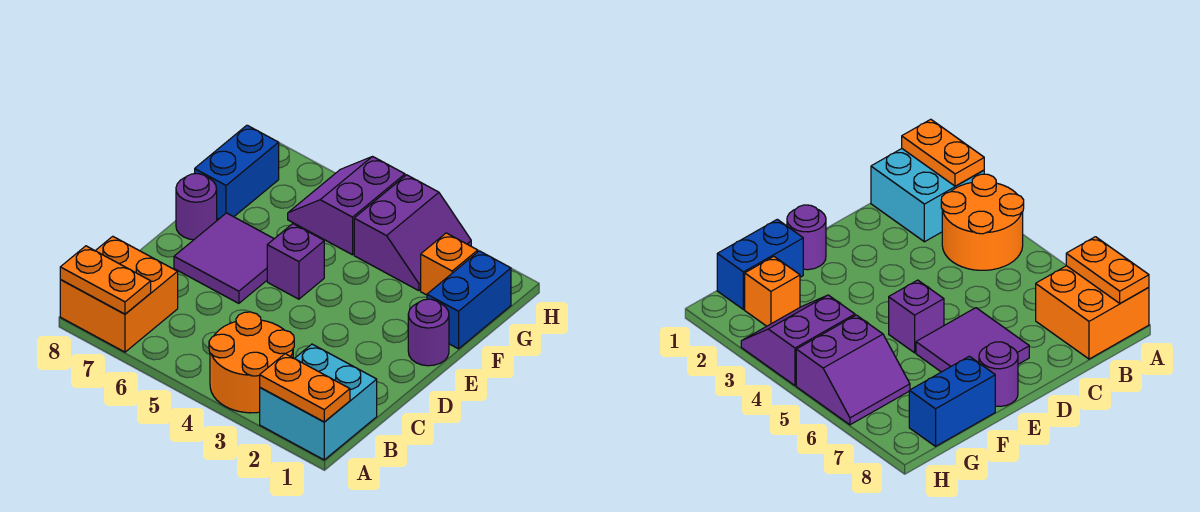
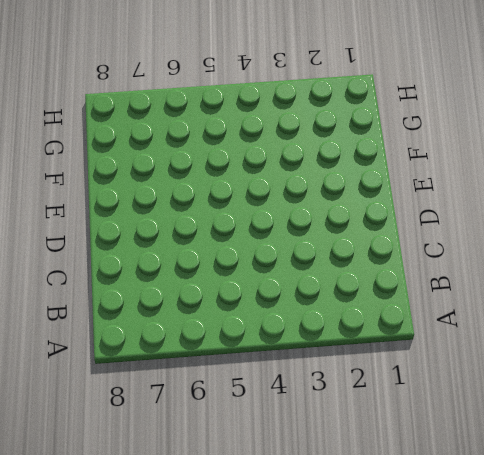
none -> cyan 2x2 brick [260,344,377,460]
none -> orange 2x2 round brick [209,312,294,413]
none -> orange 2x2 brick [60,236,178,352]

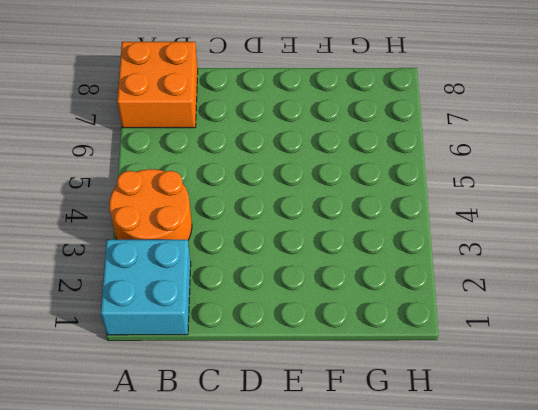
none -> purple 2x2 tile [174,213,274,303]
none -> purple 1x1 round brick [408,299,449,366]
none -> purple 1x1 brick [267,224,324,299]

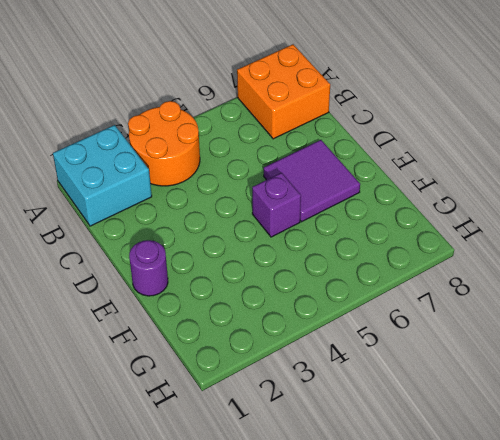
none -> purple 1x1 round brick [176,174,217,240]
none -> blue 1x2 brick [427,251,511,349]
none -> blue 1x2 brick [195,125,279,219]

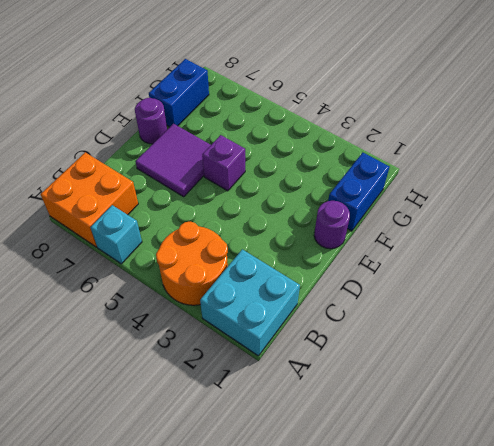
cyan 1x1 brick [90,205,142,264] -> none
none -> orange 1x1 brick [421,233,478,295]
none -> purple 2x2 slope [354,175,471,291]
none -> purple 2x2 slope [288,157,405,255]

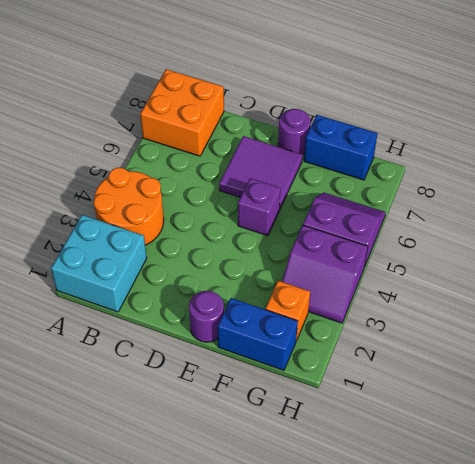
none -> orange 1x2 plate [260,354,350,422]
none -> orange 1x2 plate [60,246,151,314]

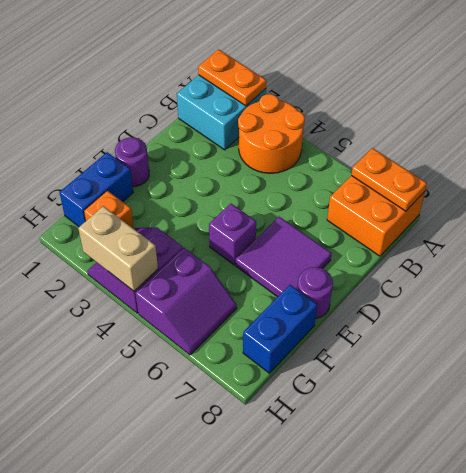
tan 1x2 brick [78,206,158,291] -> none

